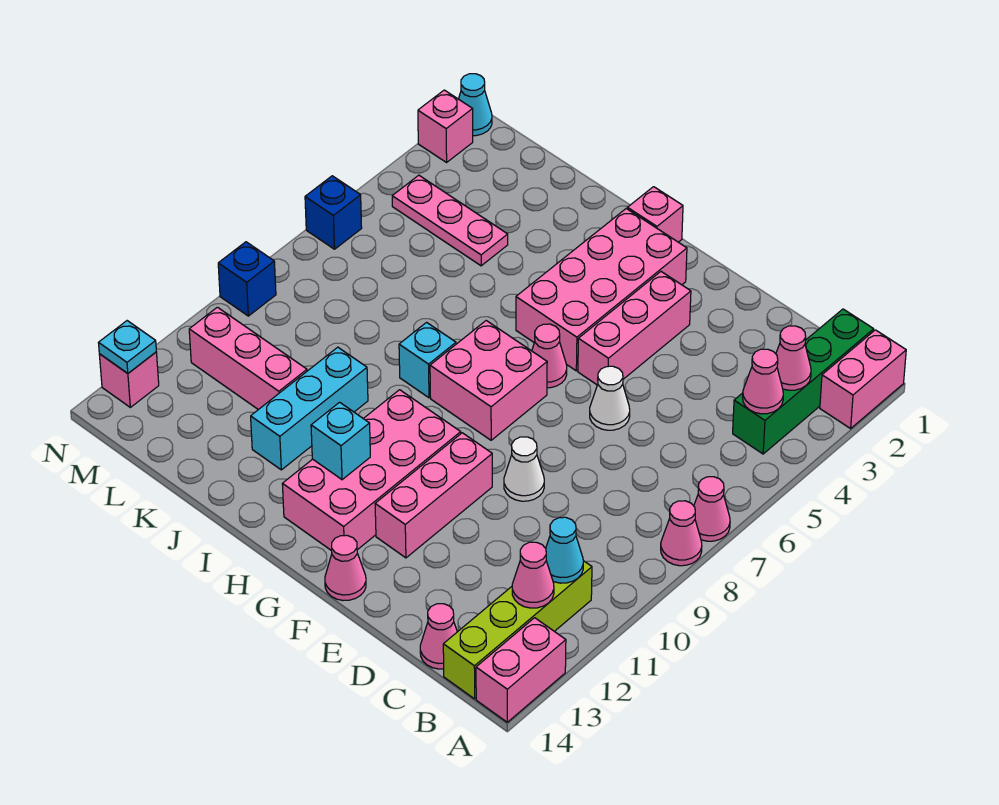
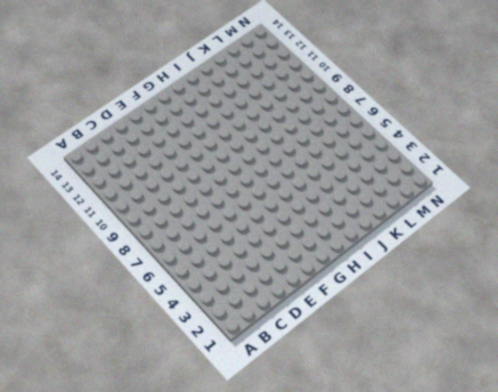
none -> pink 1x2 brick [820,330,906,429]
none -> pink 1x1 cone [694,477,730,541]
none -> pink 1x1 cone [661,501,702,566]
none -> pink 1x2 brick [476,618,566,722]

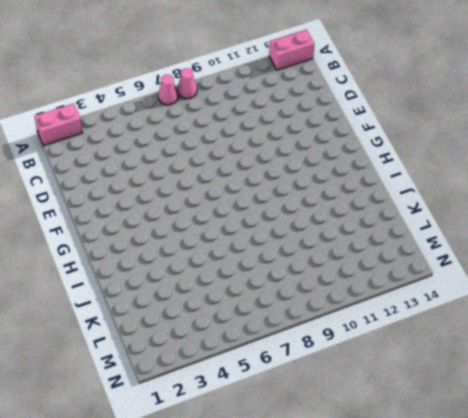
none -> green 1x4 brick [733,309,874,454]
none -> lime 1x4 brick [443,561,592,699]
none -> pink 1x1 cone [420,604,457,669]
none -> white 1x1 cone [590,366,630,430]

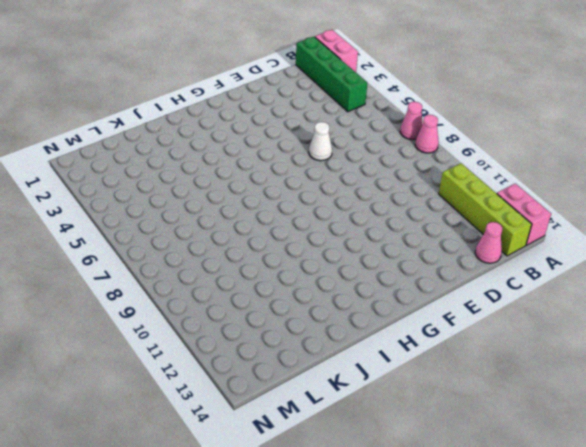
none -> white 1x1 cone [504,437,544,501]
none -> pink 1x3 brick [578,272,691,385]
none -> pink 1x3 brick [375,433,492,558]
none -> pink 1x1 cone [325,535,366,600]

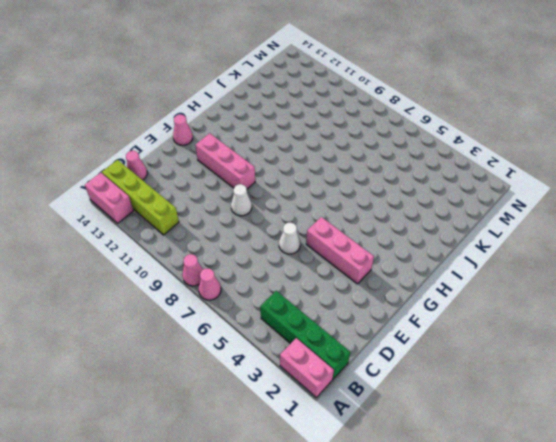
none -> pink 2x4 brick [516,209,687,371]
none -> pink 1x1 cone [532,324,567,388]
none -> pink 2x2 brick [430,321,547,440]
none -> pink 2x4 brick [282,390,461,551]

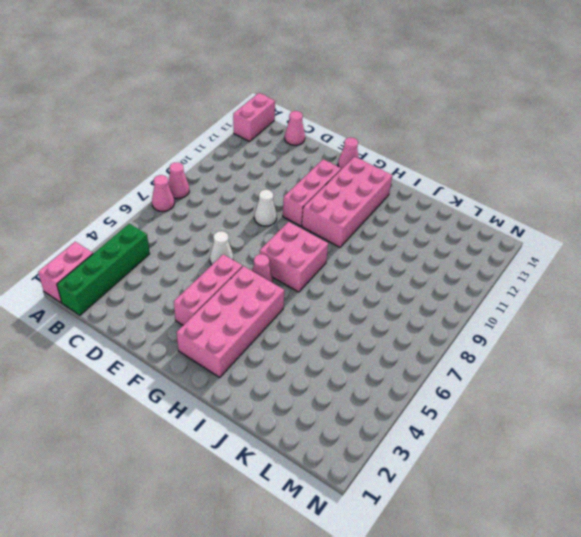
none -> lime 1x4 brick [443,561,592,699]
none -> pink 1x1 brick [627,187,683,242]
none -> cyan 1x1 brick [399,322,456,398]
none -> cyan 1x3 brick [251,347,368,470]

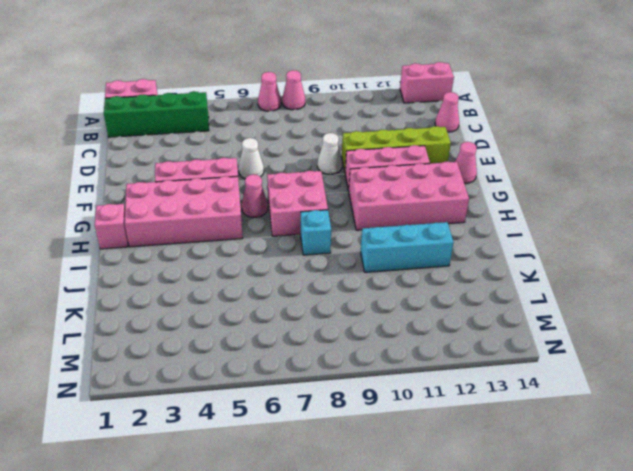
lime 1x4 brick [342,126,451,171] -> lime 1x4 brick moved to [443,561,592,699]
none -> pink 1x3 plate [392,175,508,266]
none -> pink 1x3 brick [189,307,307,410]
none -> cyan 1x1 cone [459,74,492,136]
none -> pink 1x1 brick [418,90,473,162]

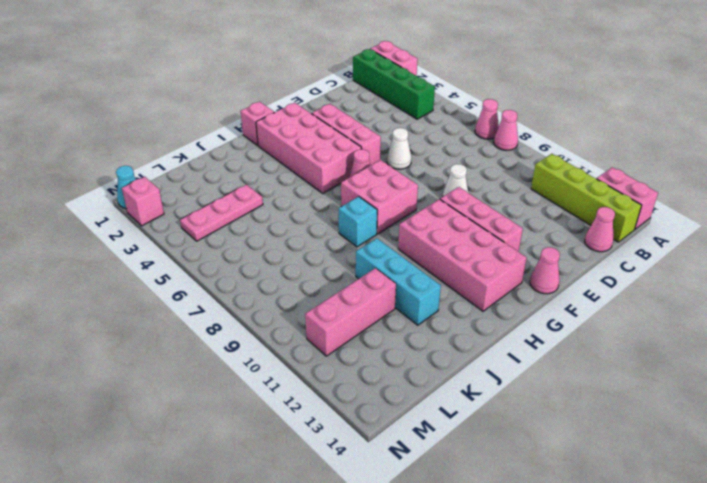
none -> blue 1x1 brick [305,176,362,249]
none -> blue 1x1 brick [218,242,276,316]
none -> pink 1x1 brick [99,352,159,407]
none -> pink 1x1 cone [776,326,811,390]

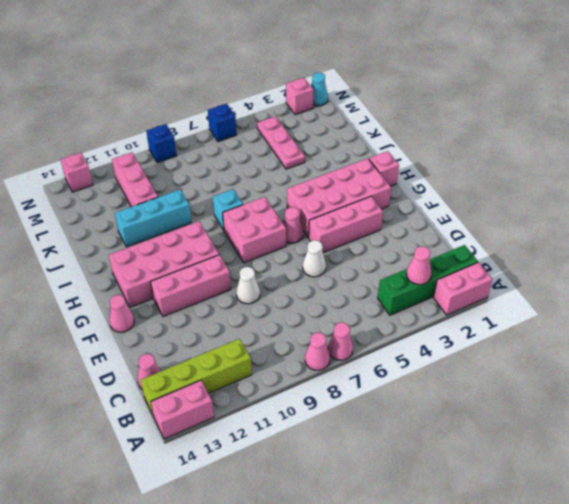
none -> pink 1x1 cone [743,349,783,414]
none -> cyan 1x1 cone [546,517,583,583]
none -> pink 1x1 cone [512,542,554,608]
none -> cyan 1x1 brick [311,402,370,480]

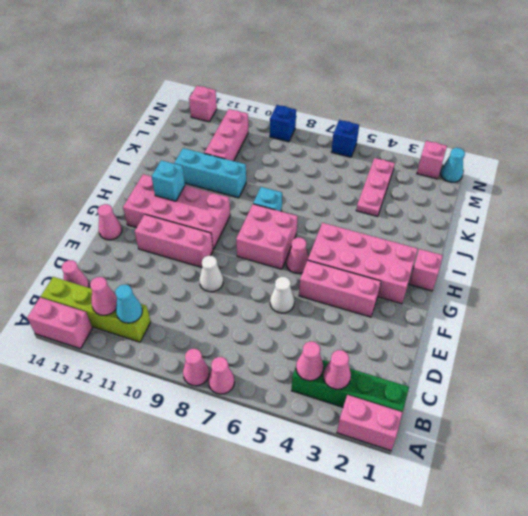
none -> cyan 1x1 plate [99,321,156,373]

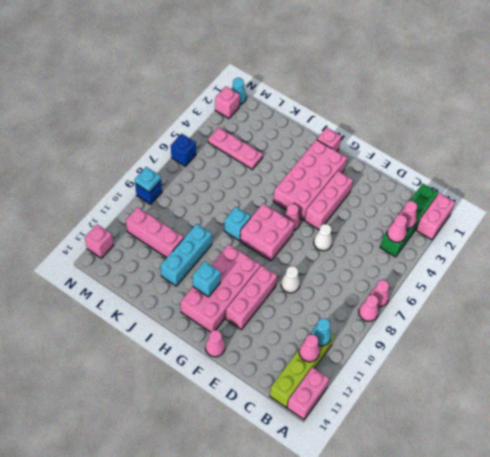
cyan 1x1 plate [135,167,161,192] -> cyan 1x1 plate moved to [99,321,156,373]
none -> pink 1x1 cone [420,604,457,669]

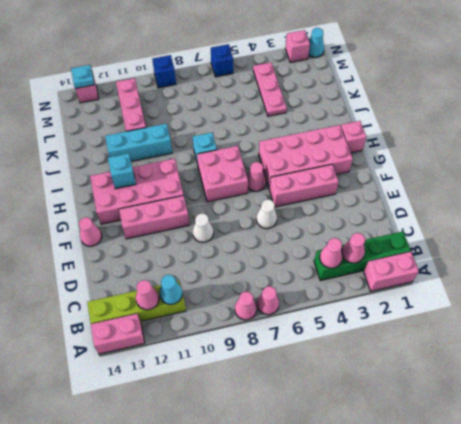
none -> pink 1x1 cone [420,604,457,669]

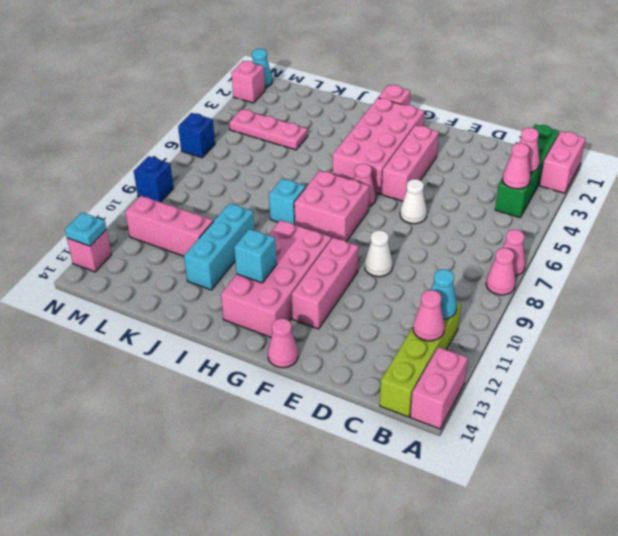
none -> pink 1x1 cone [420,604,457,669]

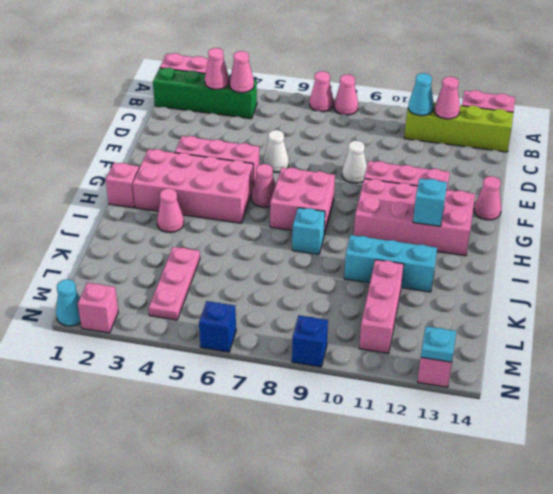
pink 1x1 cone [157,188,184,233] -> pink 1x1 cone moved to [420,604,457,669]

